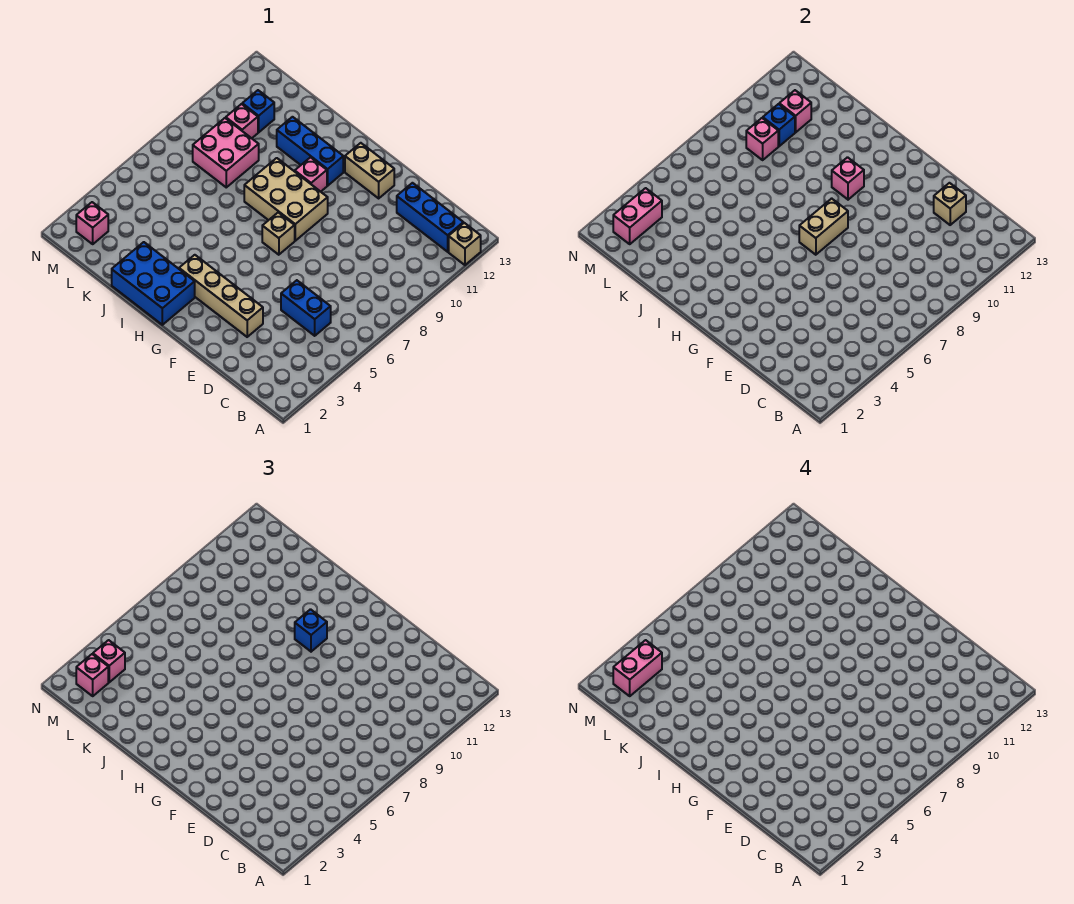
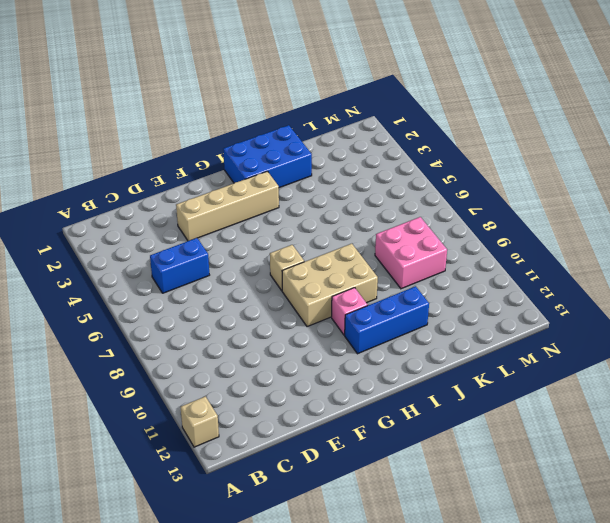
none -> blue 1x3 brick [397,183,463,252]
none -> tan 1x2 brick [345,143,394,198]
none -> pink 1x1 brick [226,104,258,138]

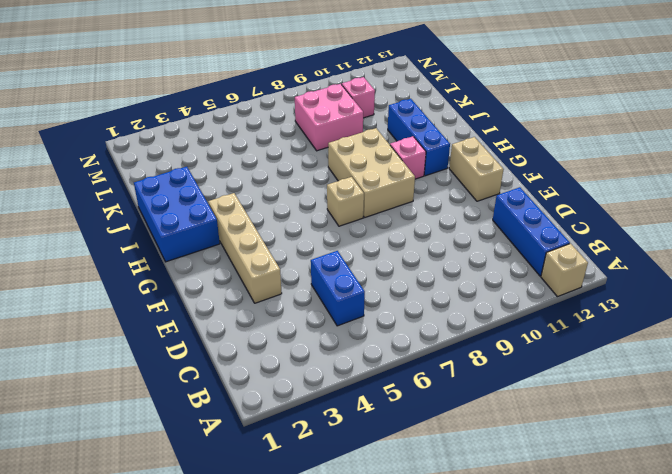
none -> blue 1x1 brick [242,90,274,132]
none -> pink 1x1 brick [76,202,108,244]
none -> tan 1x1 brick [934,183,966,225]

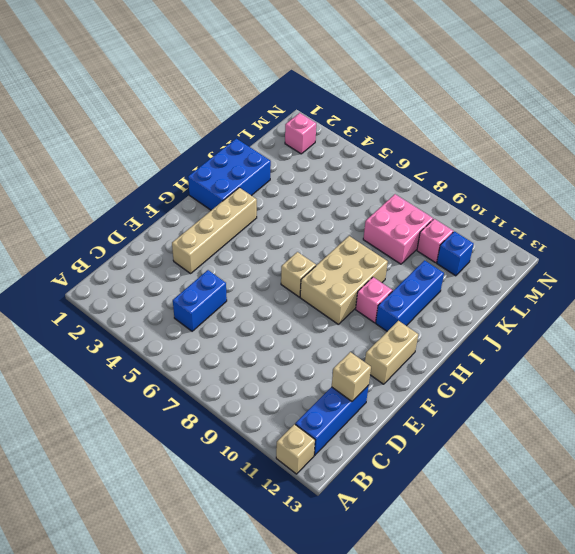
none -> tan 1x2 brick [799,198,848,255]
none -> pink 1x1 brick [832,157,864,200]
none -> pink 1x1 brick [746,118,778,160]

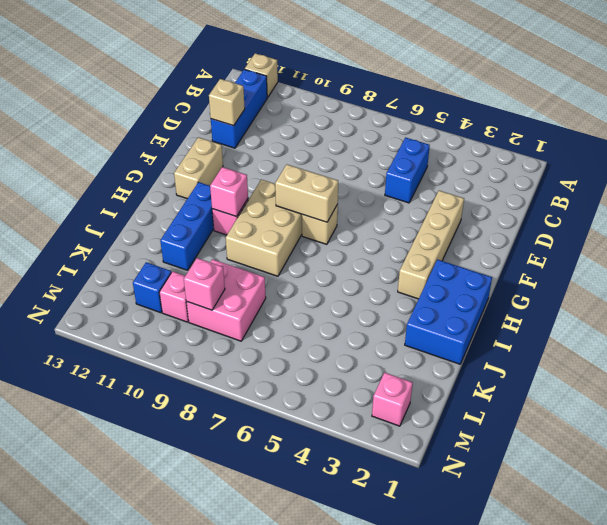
none -> blue 1x1 brick [763,104,795,146]
none -> pink 1x1 brick [779,90,811,132]
none -> pink 1x2 brick [613,188,662,244]

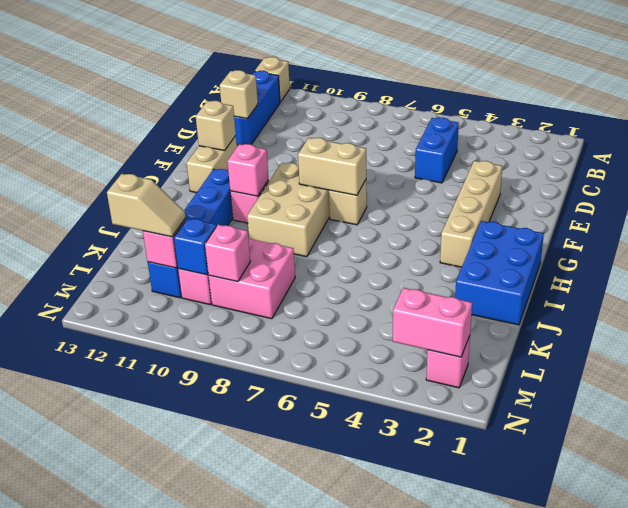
tan 1x1 brick [196,101,236,151] -> none
tan 1x2 slope [107,174,186,237] -> none
none -> blue 1x1 brick [295,609,327,652]
none -> pink 1x1 brick [76,654,108,696]
none -> pink 1x1 brick [93,640,125,682]

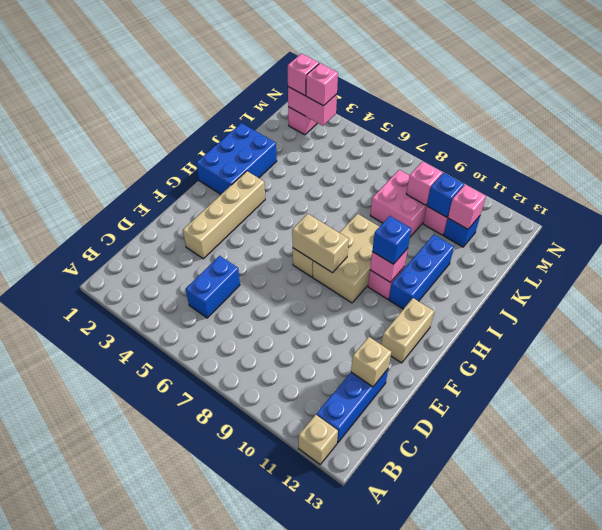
none -> pink 1x2 brick [613,640,662,696]

